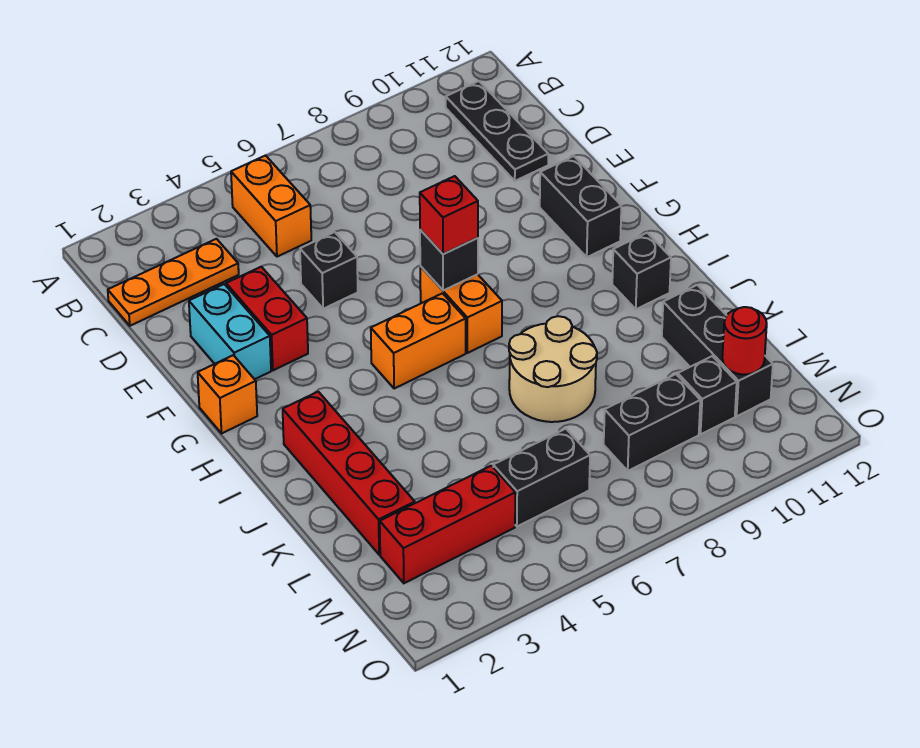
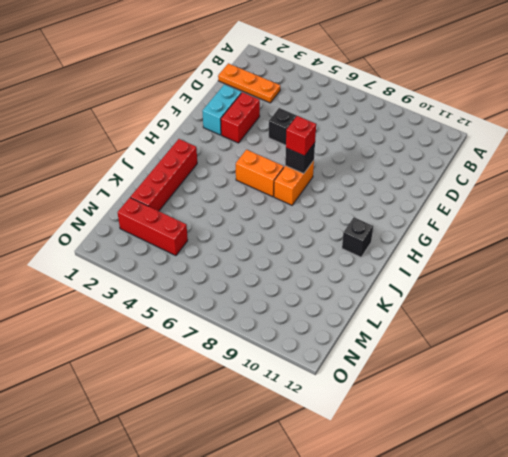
none -> orange 1x2 brick [231,155,311,257]
none -> black 1x3 plate [446,81,548,181]
none -> black 1x2 brick [540,156,621,257]

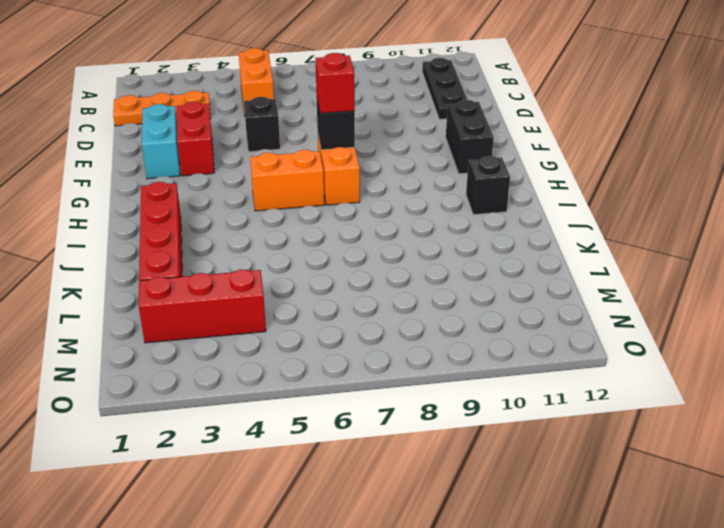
none -> orange 1x1 brick [198,355,257,433]
none -> tan 2x2 round brick [509,316,597,422]
none -> black 1x3 brick [662,285,773,416]

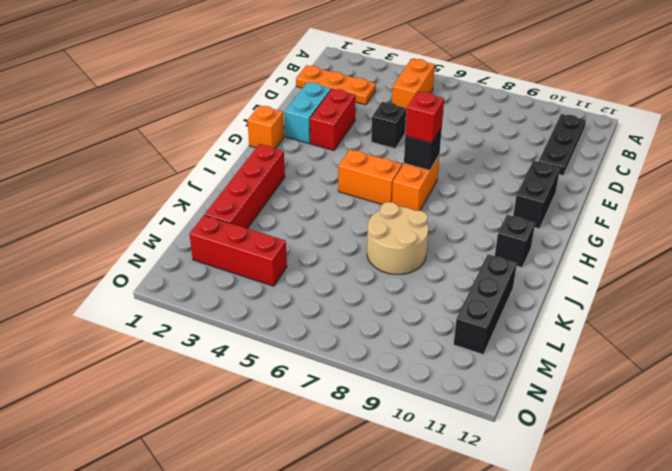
none -> black 1x2 brick [493,429,590,526]
none -> black 1x2 brick [604,374,700,471]
none -> black 1x1 brick [678,356,737,434]

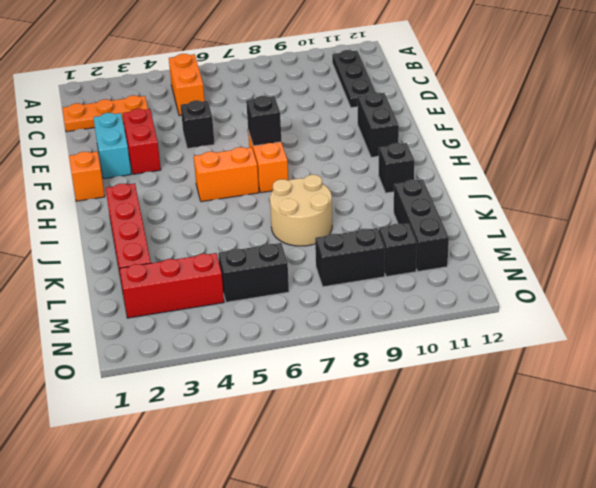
none -> red 1x1 round brick [722,307,767,375]
none -> red 1x1 brick [420,176,478,254]

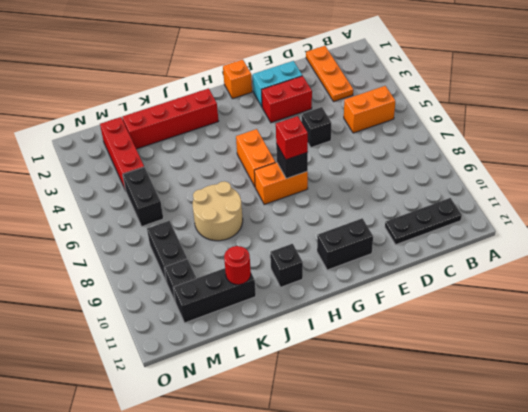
red 1x1 round brick [224,246,251,285] -> red 1x1 round brick moved to [722,307,767,375]

